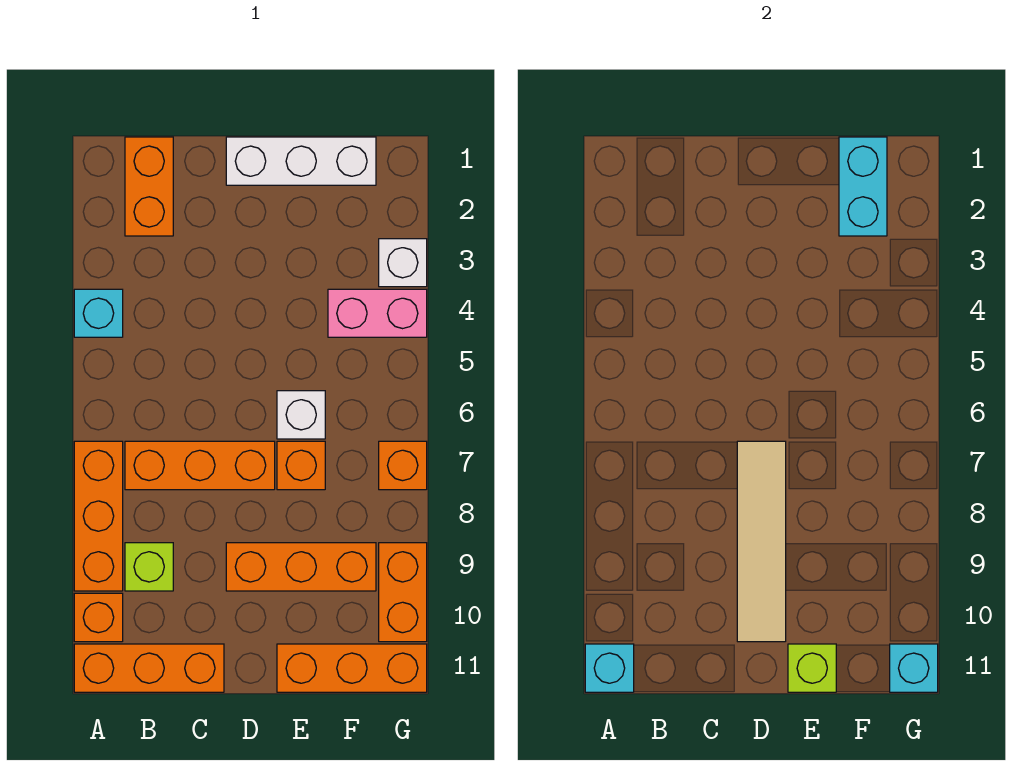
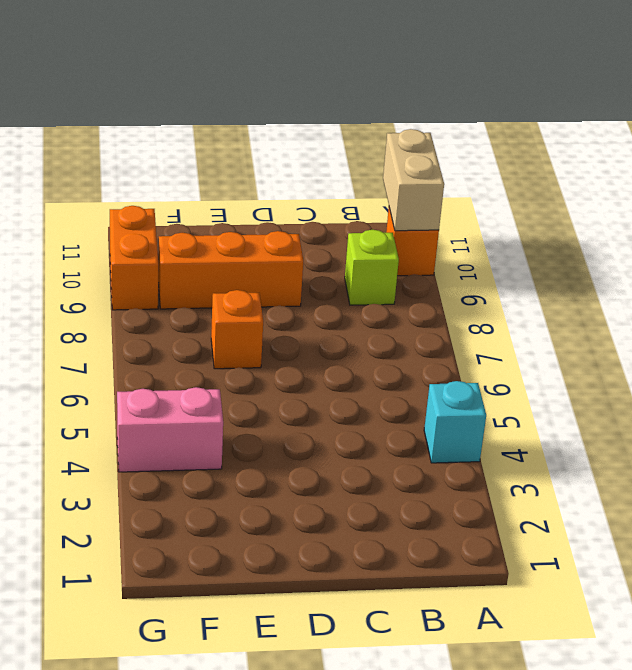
tan 1x2 brick [383,129,444,231] -> cyan 1x1 brick [585,644,634,692]
none -> orange 1x3 brick [74,441,123,591]
none -> orange 1x3 brick [74,644,224,692]
none -> orange 1x2 brick [125,137,173,236]

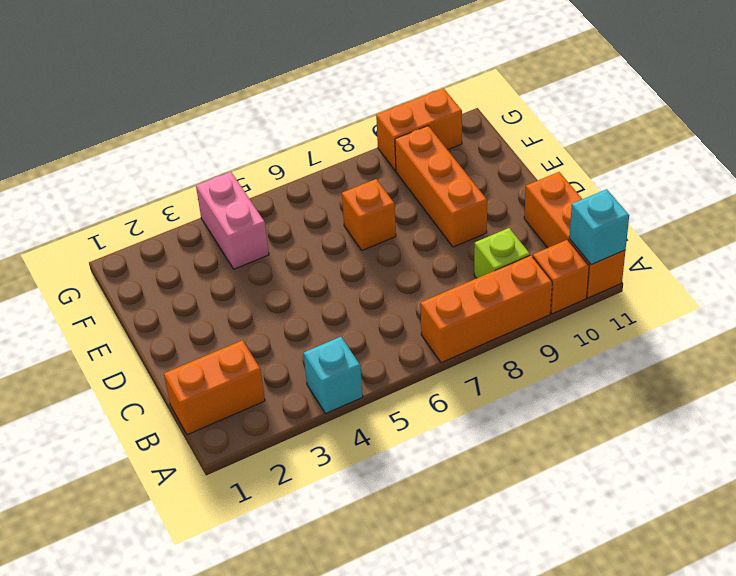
none -> orange 1x3 brick [125,441,275,490]
none -> white 1x3 brick [226,137,376,185]
none -> white 1x1 brick [277,391,325,439]

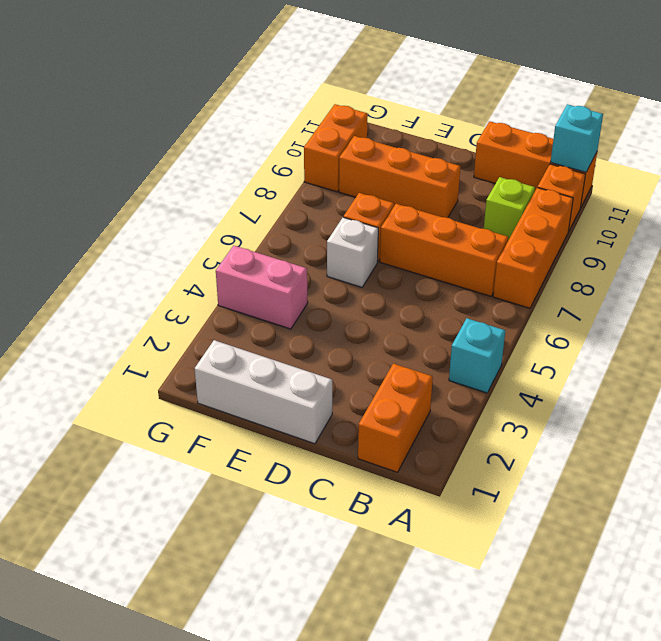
none -> orange 1x3 brick [277,644,427,692]
none -> white 1x1 brick [379,239,427,287]
none -> orange 1x1 brick [379,441,427,490]

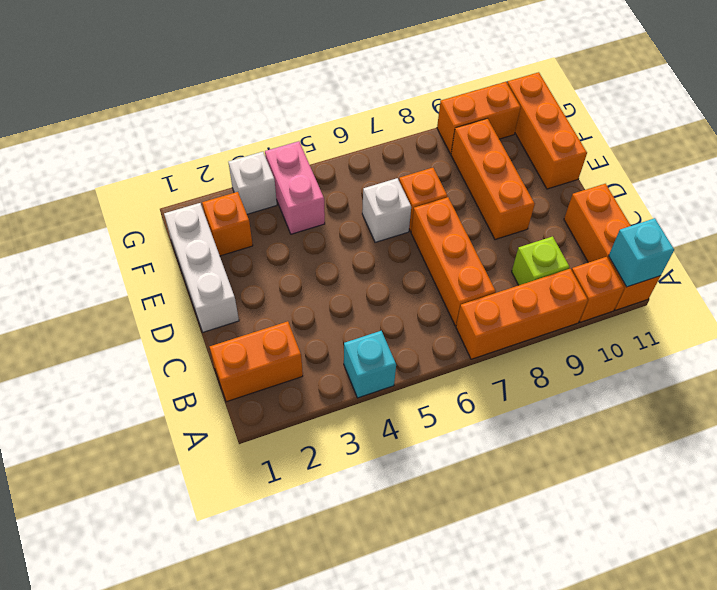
orange 1x1 brick [202,192,253,256] -> orange 1x1 brick moved to [379,441,427,490]
none -> tan 1x4 tile [737,441,786,642]
none -> lime 1x1 brick [788,644,836,692]
none -> cyan 1x2 brick [839,137,887,236]

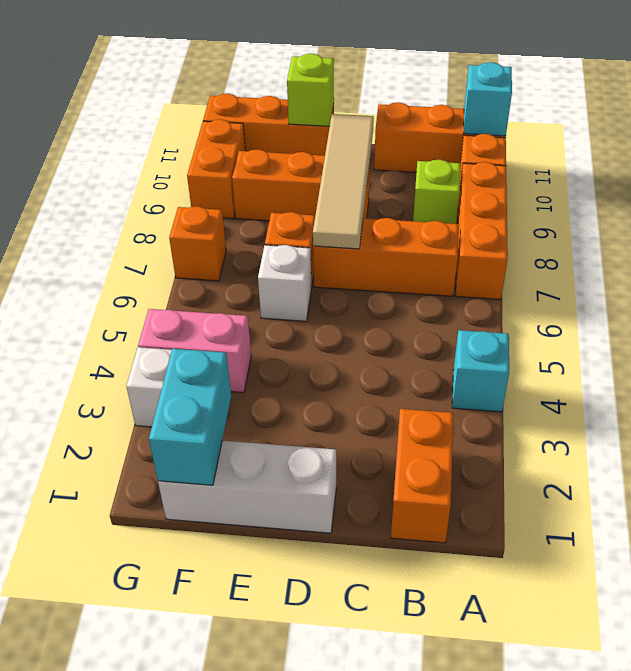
none -> cyan 1x1 brick [890,644,938,692]

